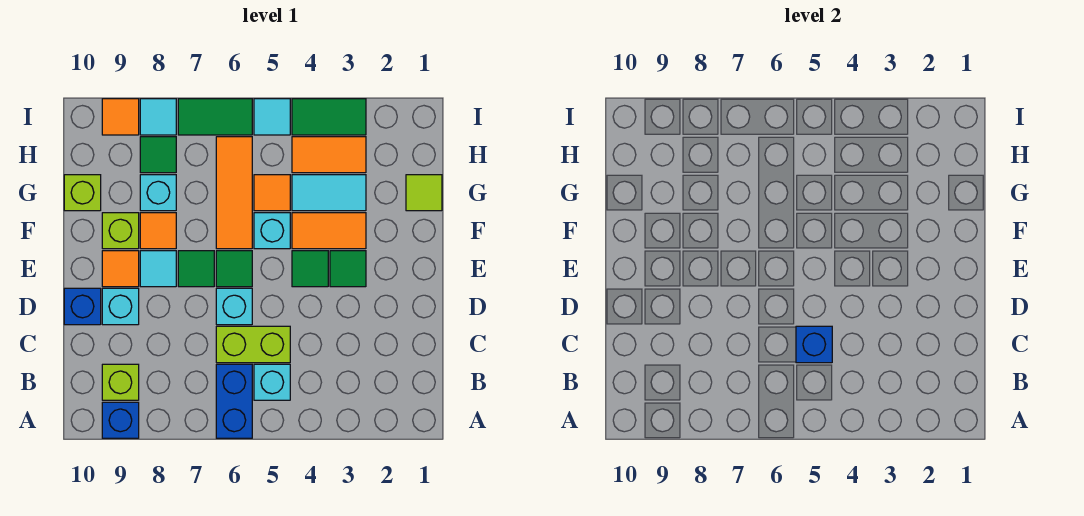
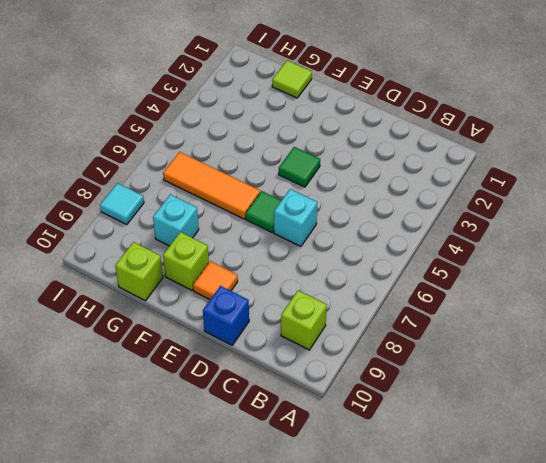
none -> blue 1x2 brick [216,364,252,438]
none -> blue 1x1 brick [102,402,139,438]
none -> cyan 1x1 brick [254,364,290,400]
none -> lime 1x2 brick [216,326,290,363]

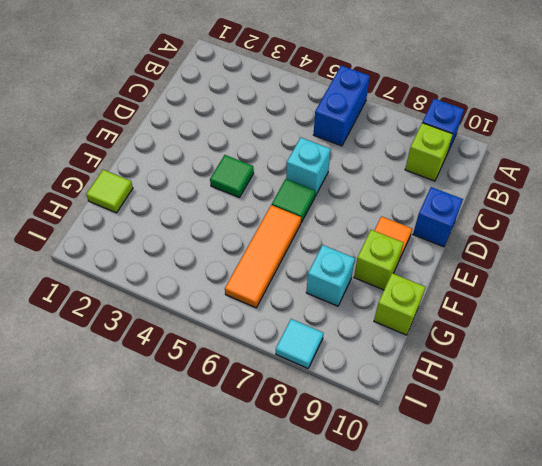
none -> cyan 1x1 brick [254,364,290,400]
none -> lime 1x2 brick [216,326,290,363]
none -> cyan 1x1 brick [102,288,139,325]
none -> green 1x1 tile [330,251,366,287]

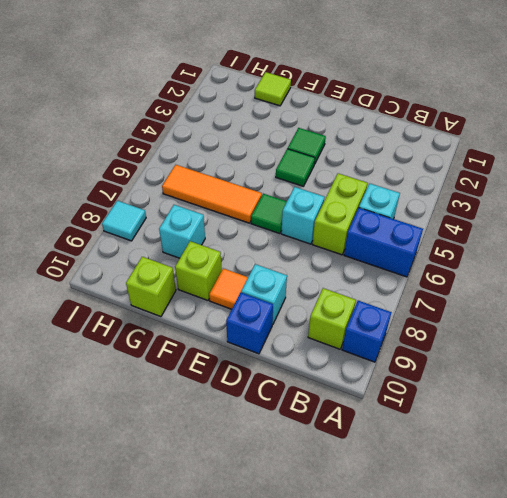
none -> green 1x1 tile [178,251,214,287]
none -> cyan 1x1 tile [140,251,176,287]
none -> orange 1x2 tile [292,213,366,249]
none -> cyan 1x1 brick [254,213,290,249]

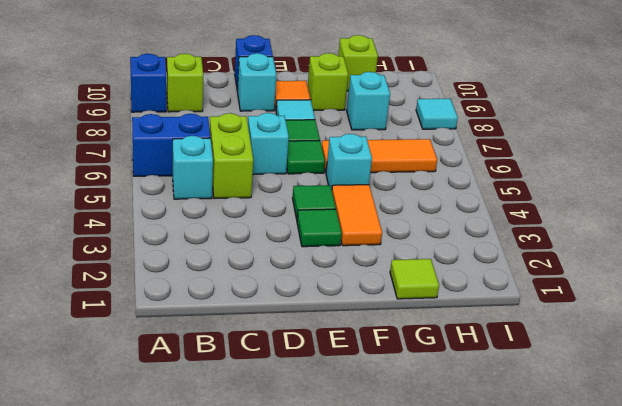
none -> orange 1x1 tile [140,213,176,249]
none -> cyan 1x2 tile [292,175,366,211]
none -> orange 1x1 tile [254,175,290,211]
none -> orange 1x2 tile [292,137,366,173]

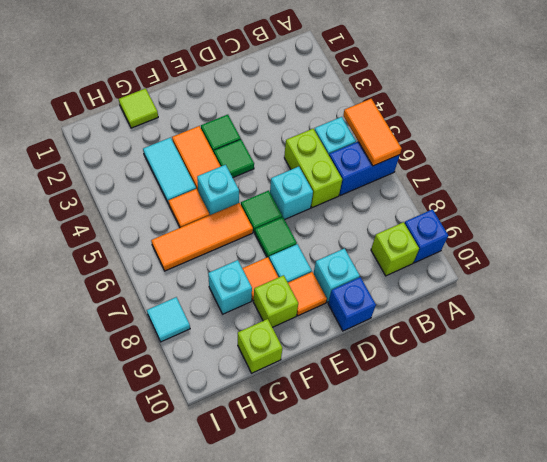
orange 1x2 tile [343,99,402,166] -> orange 1x2 tile moved to [292,137,366,173]
none -> green 1x1 tile [140,137,176,173]
none -> green 1x2 tile [292,99,366,135]
none -> cyan 1x1 tile [254,99,290,135]
none -> green 1x2 tile [178,99,252,135]

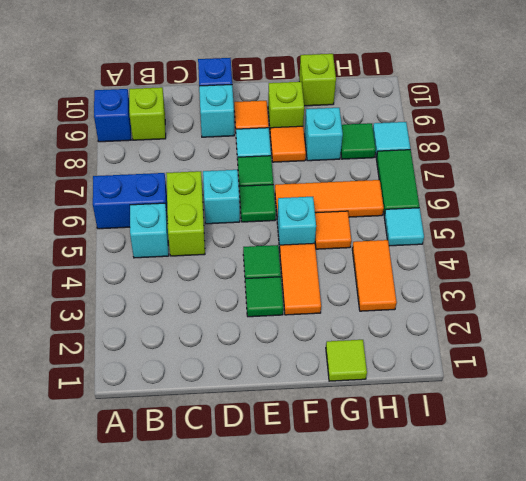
none -> cyan 1x2 tile [292,175,366,211]
none -> green 1x2 tile [292,99,366,135]
none -> orange 1x1 tile [102,99,139,135]
none -> blue 1x1 brick [796,326,832,363]

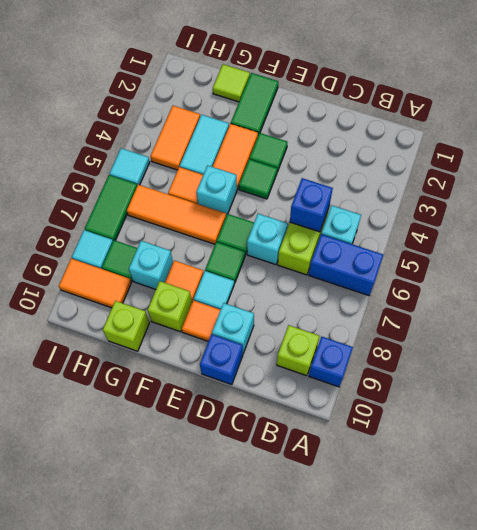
green 1x2 tile [231,73,278,135] -> green 1x2 tile moved to [292,99,366,135]
orange 1x2 tile [59,259,131,308] -> orange 1x1 tile [102,99,139,135]

